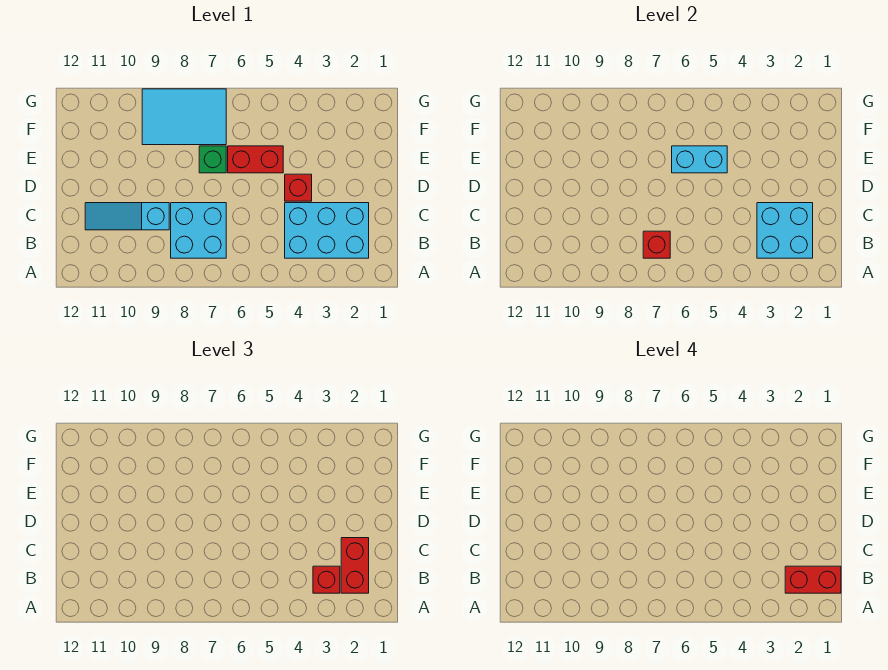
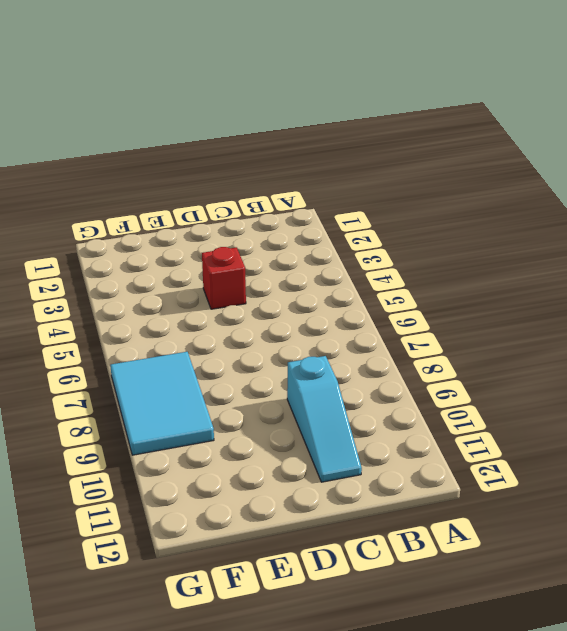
none -> cyan 2x3 brick [285,203,369,258]
none -> cyan 2x2 brick [171,203,226,258]
none -> red 1x2 brick [228,146,283,173]

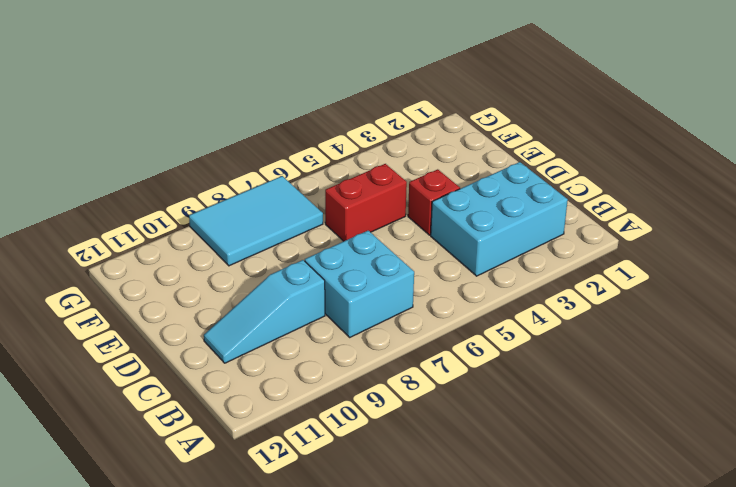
none -> green 1x1 brick [199,146,226,173]
none -> cyan 2x2 brick [757,203,813,258]
none -> red 1x1 brick [643,231,670,258]

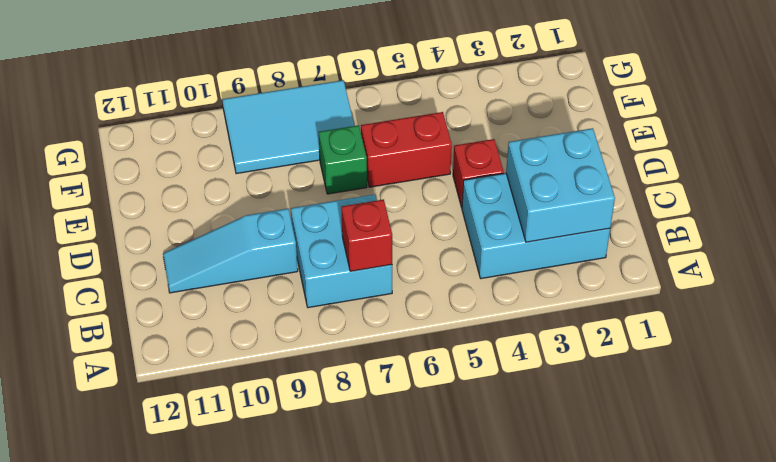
none -> cyan 1x2 brick [672,146,727,173]
none -> red 1x2 brick [341,538,369,593]
none -> red 1x1 brick [313,566,340,593]

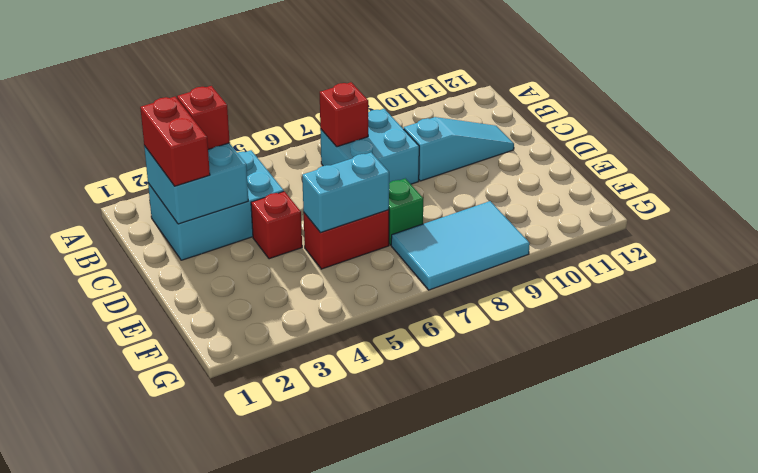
none -> red 1x2 brick [785,566,841,593]

